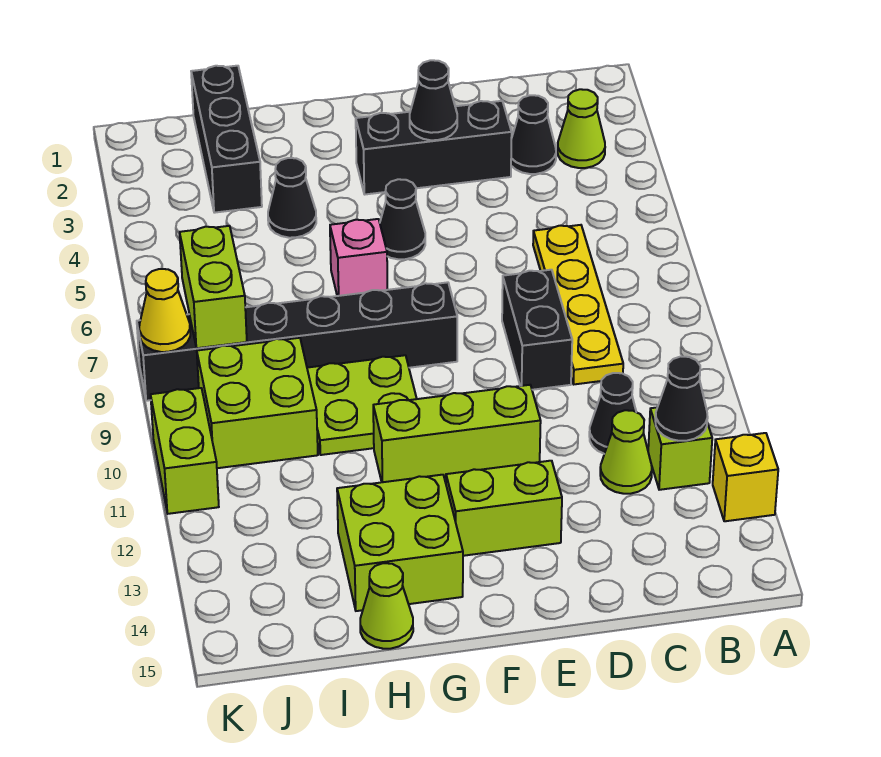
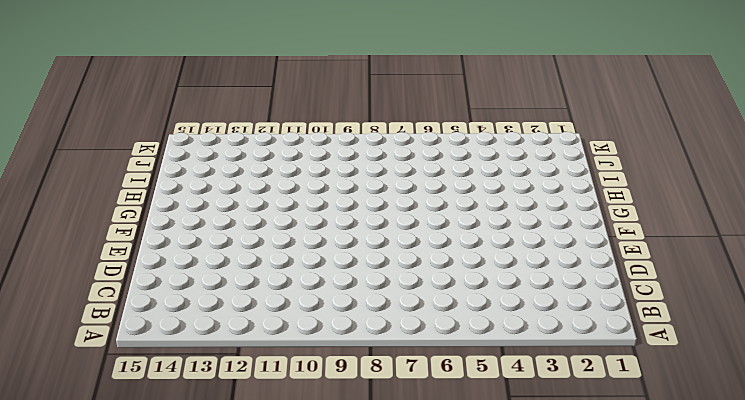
none -> yellow 1x1 brick [713,433,778,521]
none -> lime 1x1 cone [558,89,605,168]
none -> lime 1x1 brick [648,408,712,490]

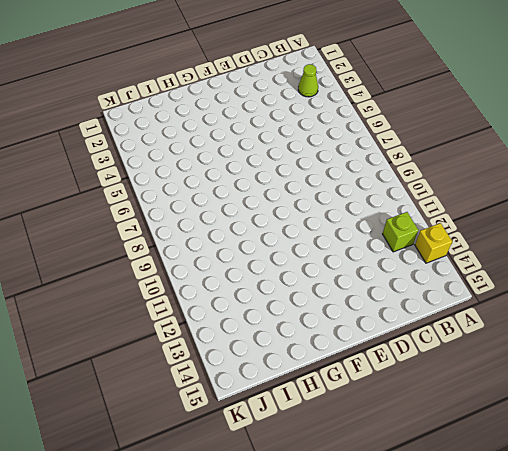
none -> black 1x1 cone [511,95,556,174]
none -> yellow 1x4 plate [533,225,623,384]
none -> black 1x1 cone [589,373,636,454]

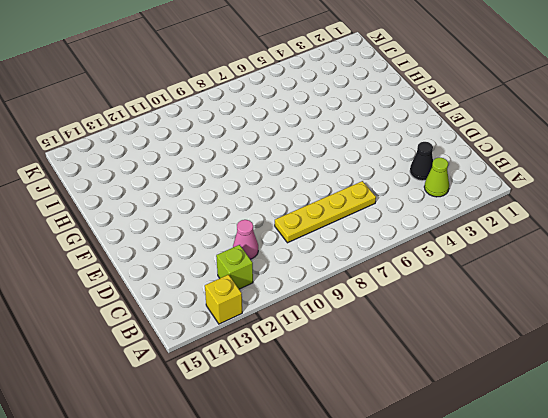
pink 1x1 cone [233,220,258,259] -> black 1x1 cone [589,373,636,454]
none -> lime 1x1 cone [600,410,652,494]
none -> black 1x3 brick [356,101,512,194]
none -> black 1x2 brick [502,270,572,390]

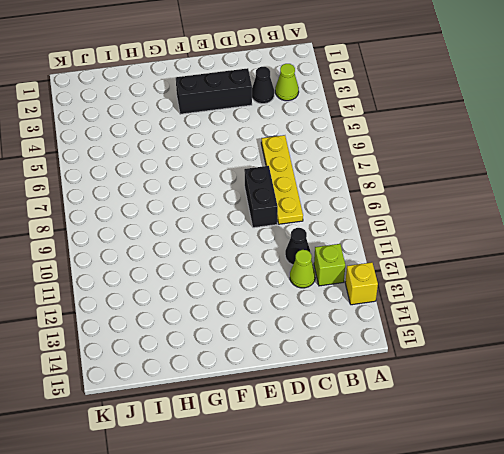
none -> lime 1x3 brick [373,385,541,482]
none -> lime 1x2 brick [446,461,562,556]
none -> black 1x1 cone [380,179,425,259]

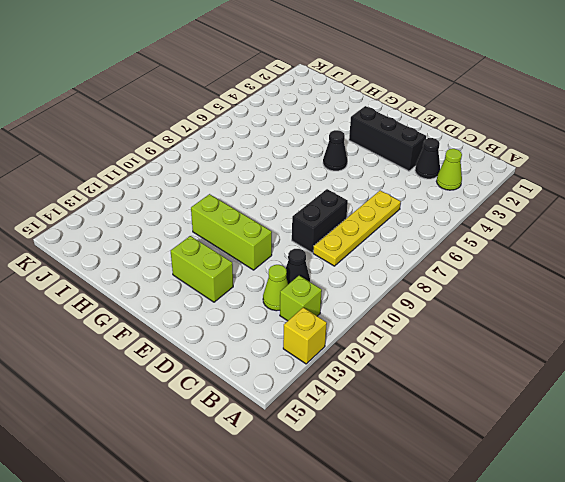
none -> black 1x6 brick [137,282,457,401]
none -> pink 1x1 brick [330,219,388,296]
none -> lime 2x2 plate [307,355,417,455]

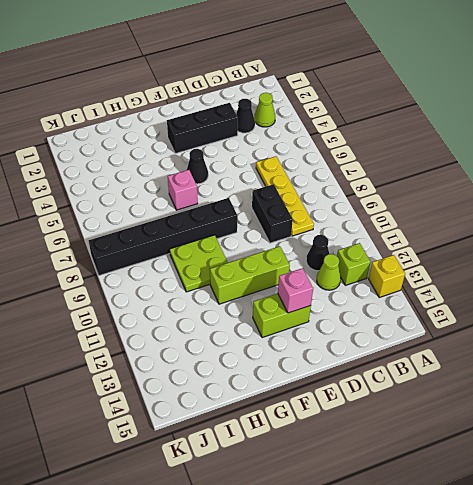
pink 1x1 brick [278,268,313,313] -> none
none -> lime 2x2 brick [337,475,463,611]
none -> black 1x1 cone [268,158,316,238]
none -> lime 1x1 cone [360,563,413,649]

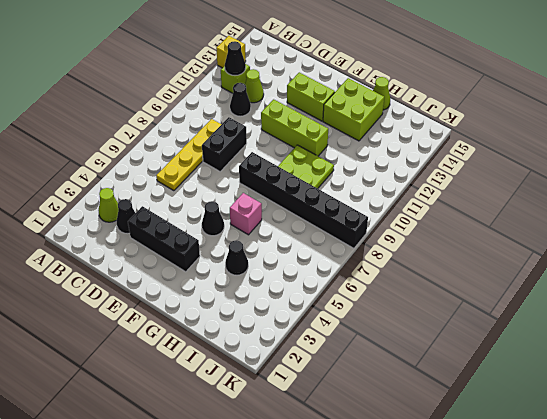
none -> black 1x3 brick [191,66,262,213]
none -> lime 2x2 brick [197,338,318,468]
none -> lime 1x2 brick [151,388,219,514]

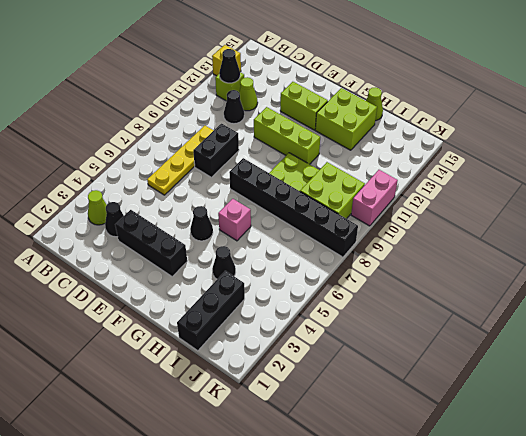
pink 1x2 brick [351,170,398,226] -> lime 1x2 brick [151,388,219,514]
none -> black 1x1 cone [410,60,457,140]
none -> lime 1x2 brick [180,226,247,348]
none -> yellow 1x1 cone [139,269,190,352]

